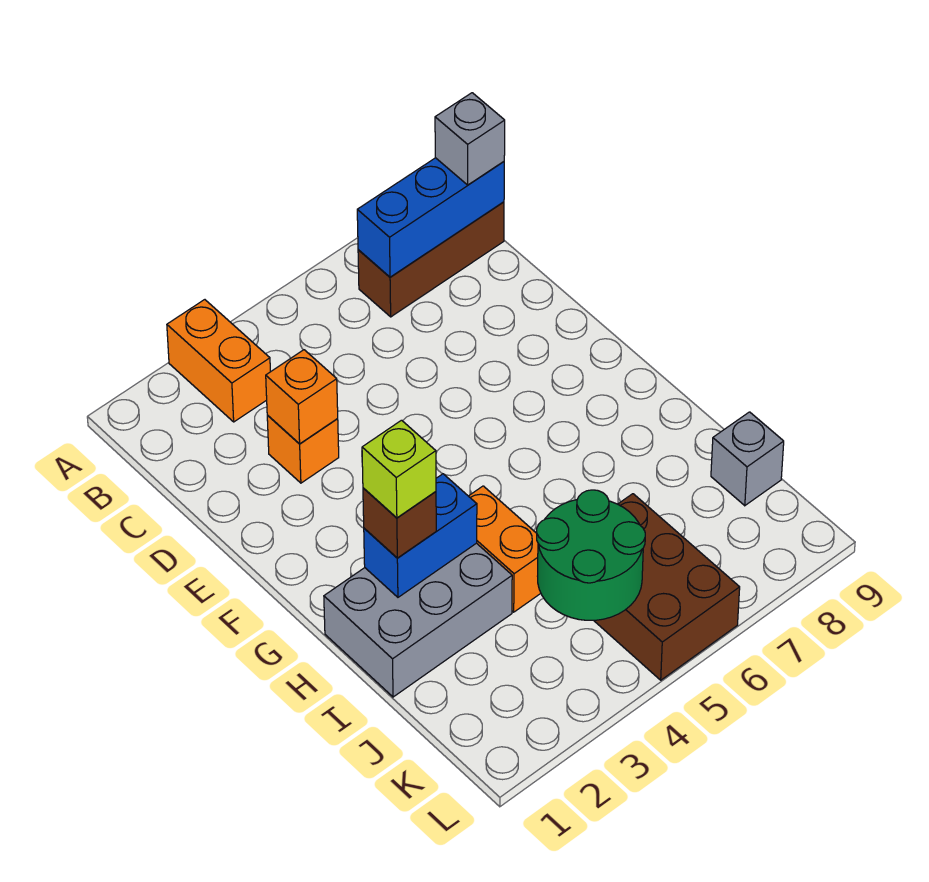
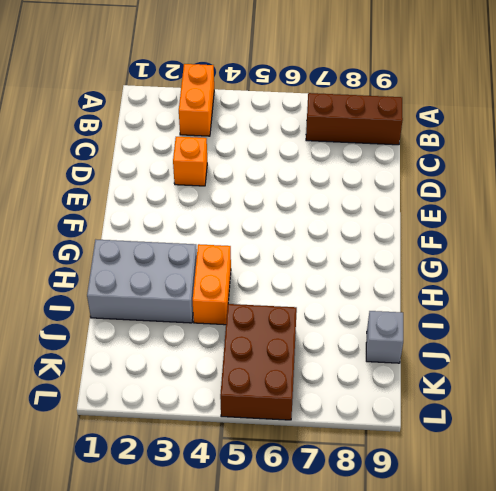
none -> blue 1x3 brick [357,158,504,277]
none -> orange 1x1 brick [266,350,338,444]
none -> blue 1x2 brick [364,474,477,597]

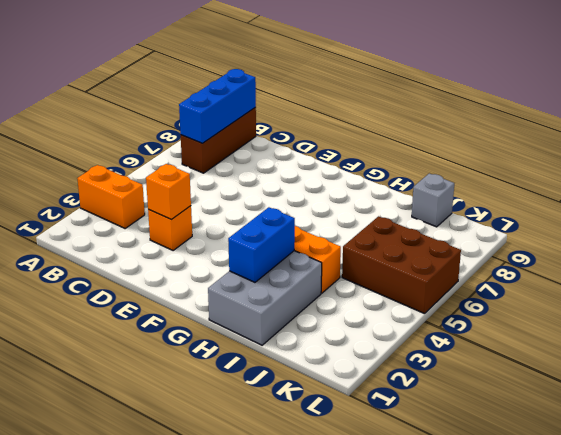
none -> green 2x2 round brick [537,490,645,620]
none -> grey 1x1 brick [435,93,505,185]
none -> brown 1x1 brick [363,488,436,558]

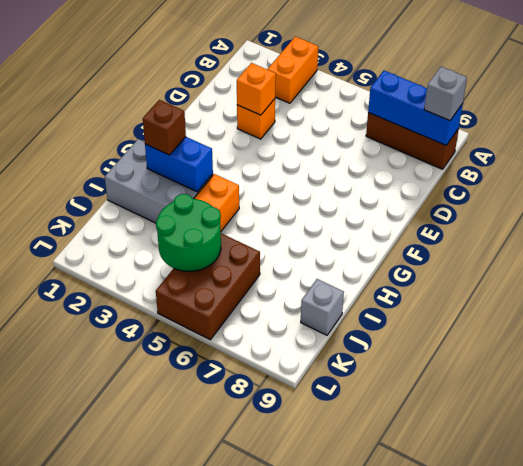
none -> lime 1x1 brick [362,420,436,518]

